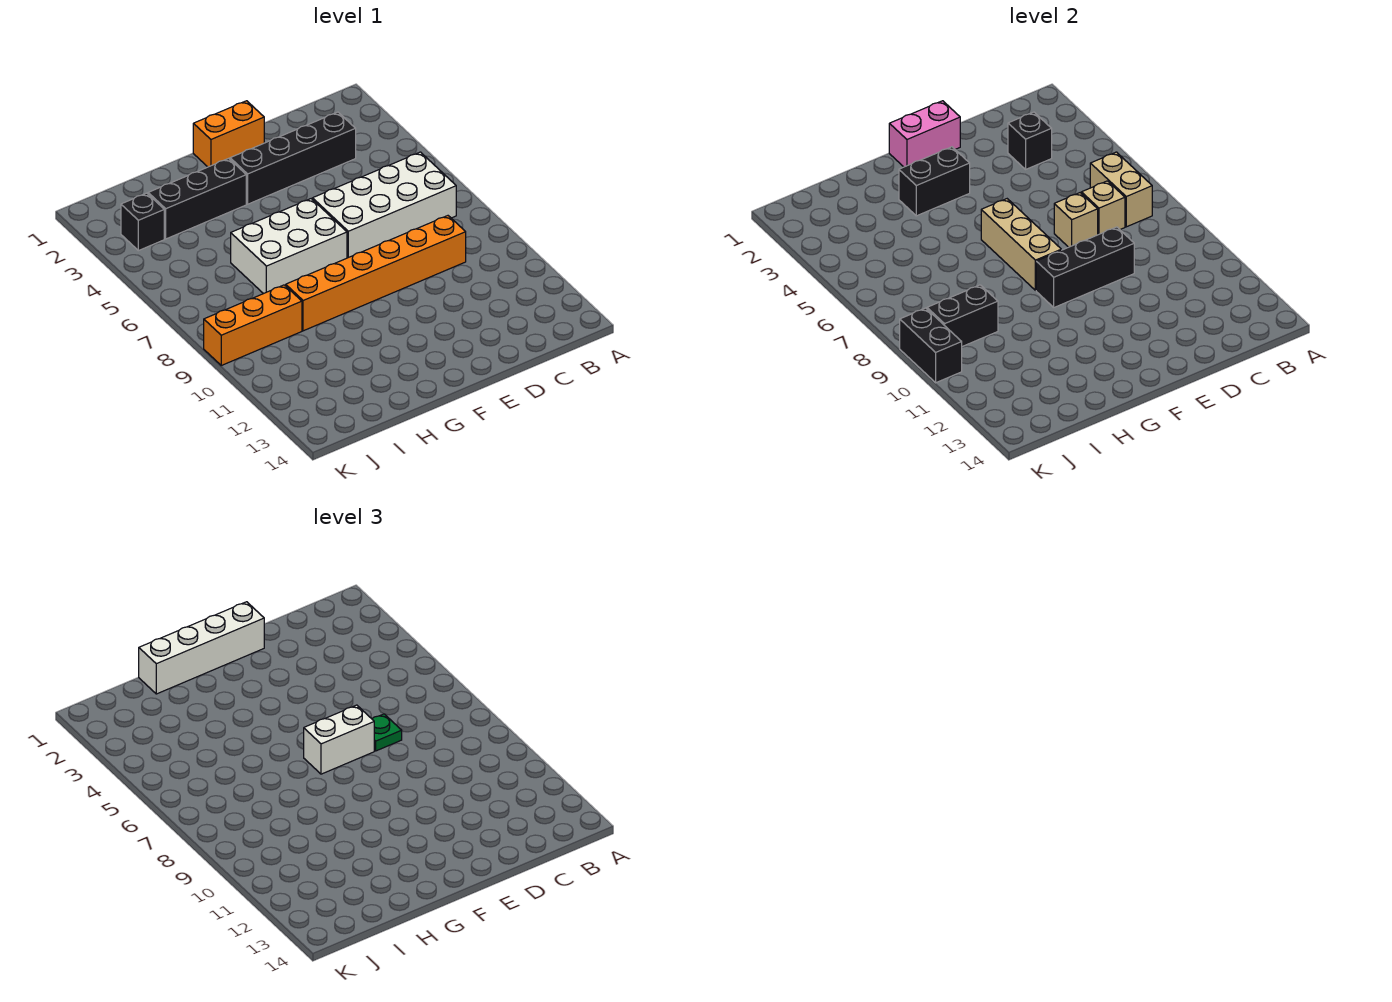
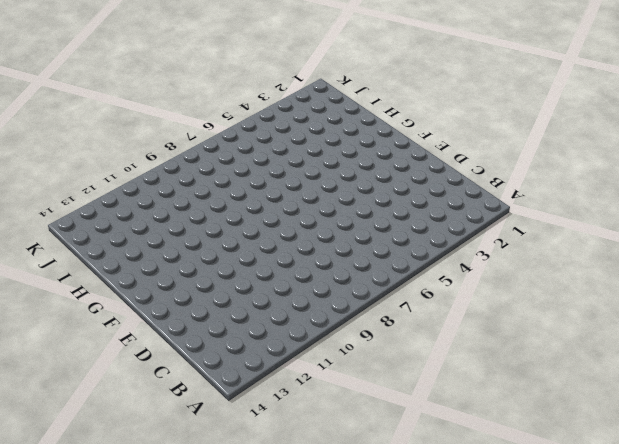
none -> white 2x4 brick [313,152,456,258]
none -> black 1x4 brick [230,112,356,204]
none -> orange 1x6 brick [286,216,466,331]

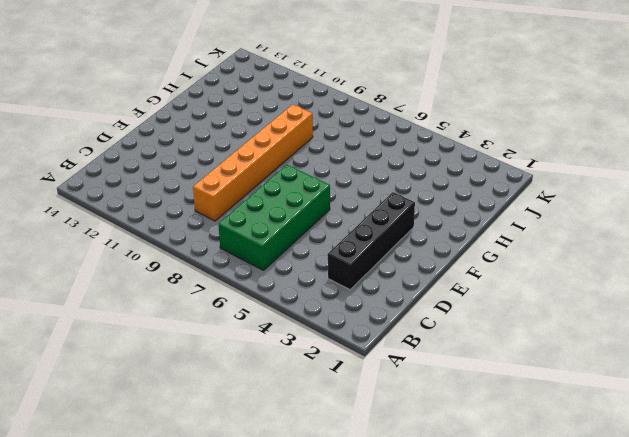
green 2x4 brick [218,165,330,270] -> white 2x4 brick [313,152,456,258]
none -> orange 1x2 brick [193,101,264,167]
none -> white 2x3 brick [231,199,347,294]
none -> black 1x3 brick [148,158,246,239]

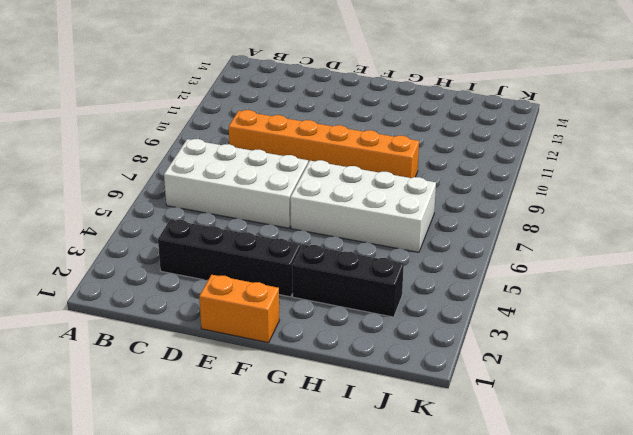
white 2x4 brick [290,160,436,252] -> white 2x3 brick [231,199,347,294]
none -> orange 1x3 brick [204,285,302,365]
none -> black 1x1 brick [121,193,164,251]
none -> tan 1x2 brick [1090,152,1152,227]

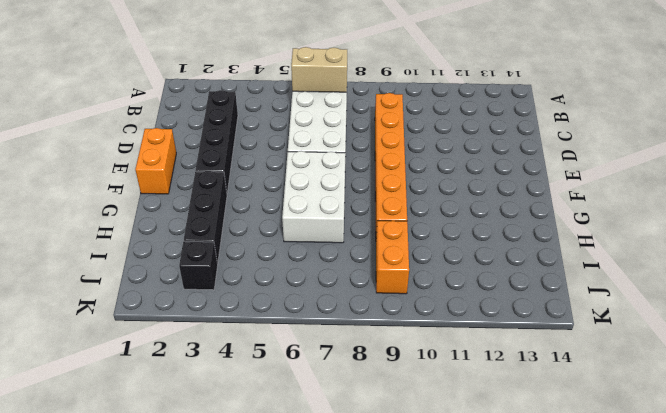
orange 1x2 brick [376,221,409,294] -> orange 1x3 brick [204,285,302,365]
none -> black 1x1 brick [1008,112,1052,169]
none -> tan 1x1 brick [1081,181,1125,235]
none -> tan 1x1 brick [1054,193,1098,247]

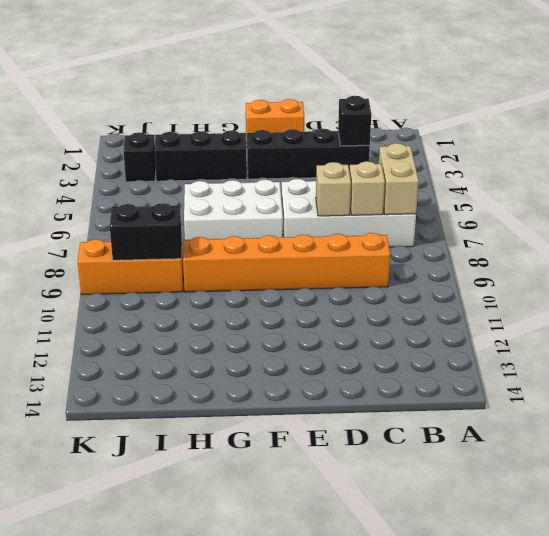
none -> black 1x3 brick [1036,227,1134,307]
none -> pink 1x2 brick [889,101,960,167]
none -> black 1x2 brick [899,147,970,216]

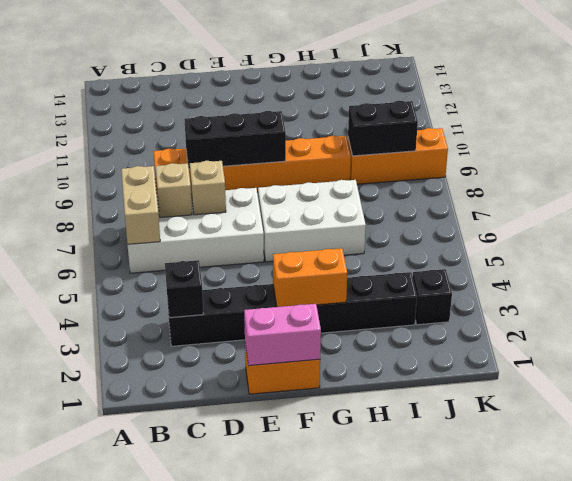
orange 1x2 brick [273,248,347,307] -> black 1x2 brick [899,147,970,216]
none -> tan 1x3 brick [981,199,1061,290]
none -> black 1x2 brick [900,308,962,383]
none -> green 1x1 plate [372,714,402,751]

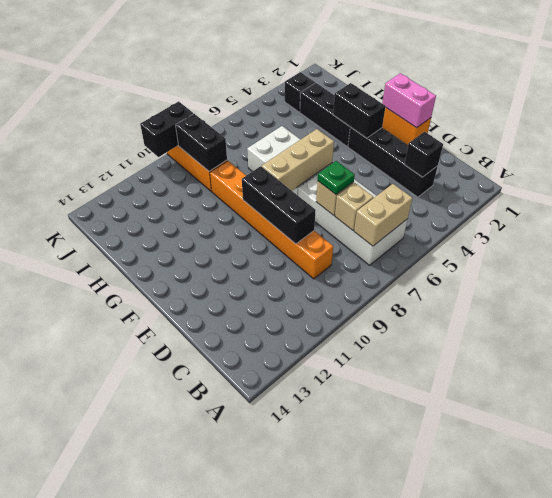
none -> white 1x4 brick [139,602,264,694]
none -> white 1x2 brick [304,705,374,774]

